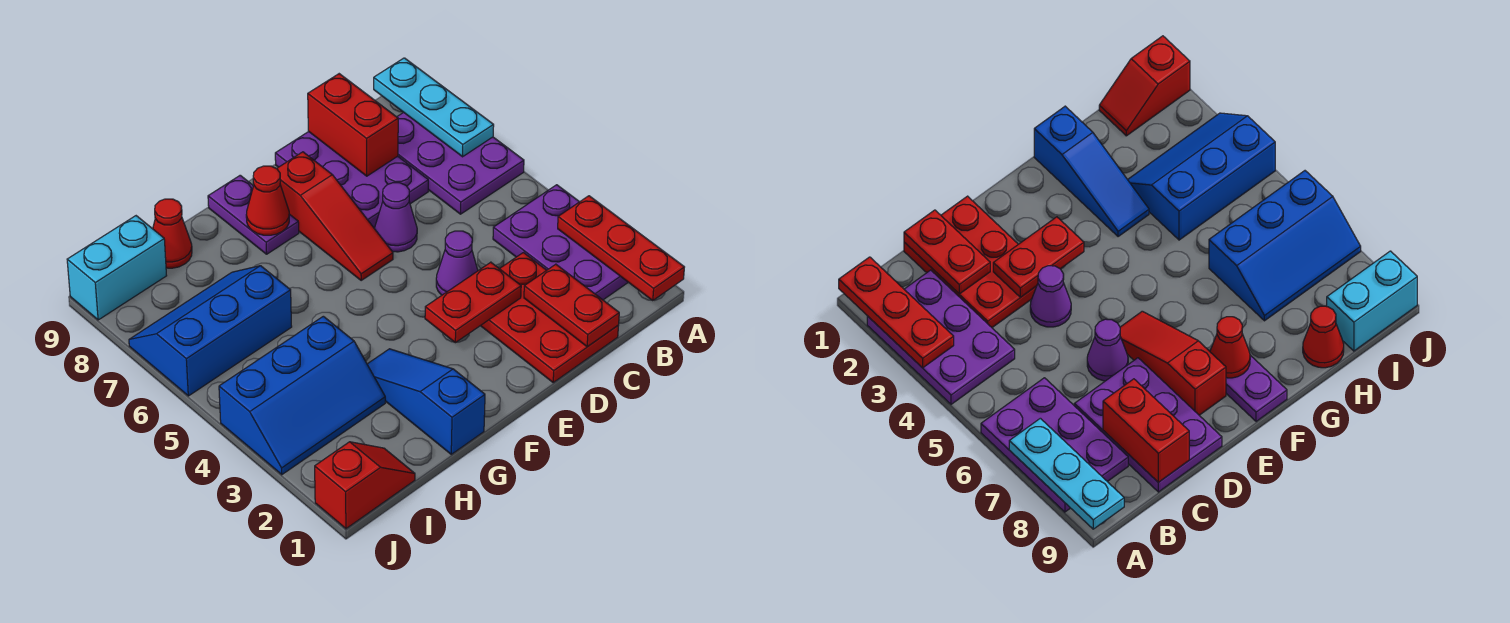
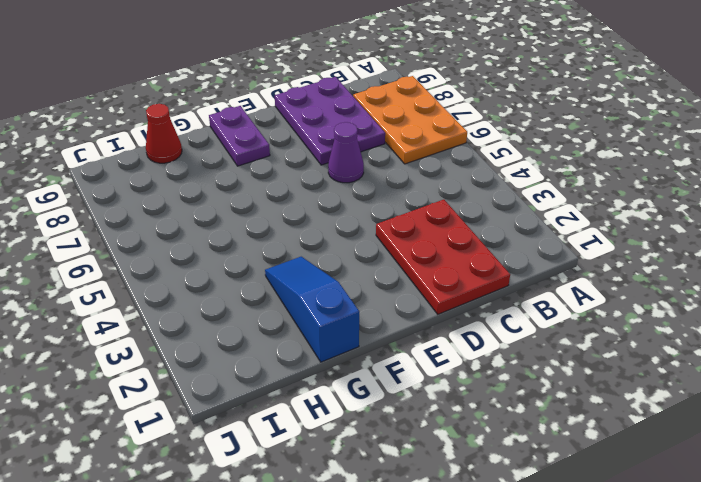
orange 2x3 plate [353,76,467,164] -> purple 2x3 plate [397,112,524,214]
none -> purple 2x3 plate [493,185,628,300]
none -> purple 1x1 cone [436,231,478,295]
none -> red 1x3 slope [277,152,393,280]

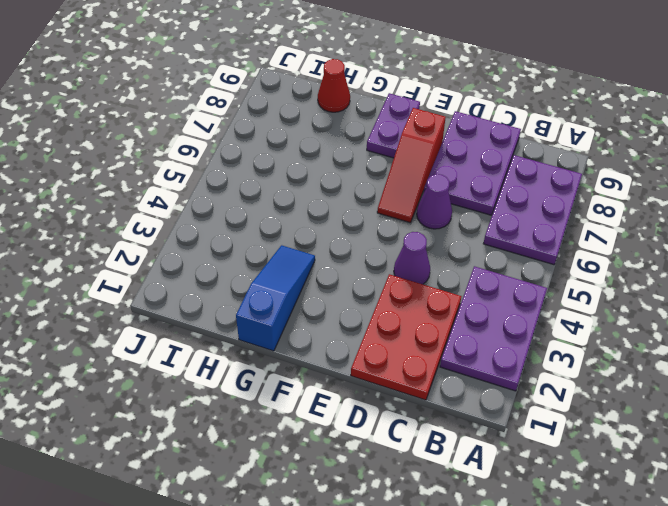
none -> blue 2x3 slope [219,316,385,475]
none -> blue 2x3 slope [129,266,292,396]
none -> red 1x2 slope [315,442,415,529]

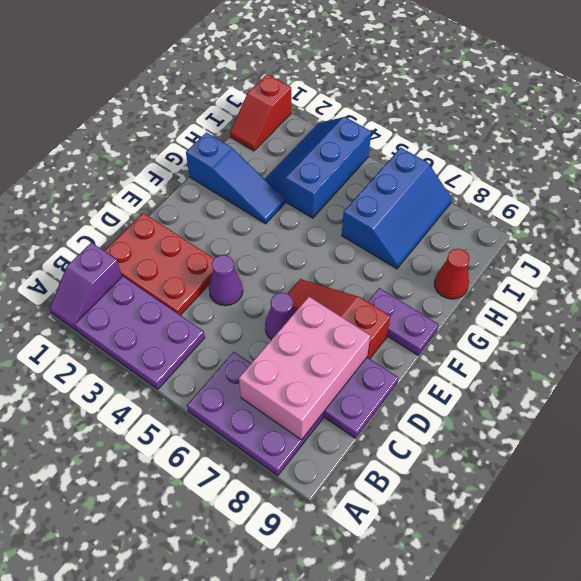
purple 1x2 slope [49,243,122,330] -> none
pink 2x3 brick [239,297,370,440] -> red 1x2 brick [308,74,398,176]
none -> cyan 1x2 brick [67,216,167,320]
none -> red 1x3 plate [558,196,684,300]
none -> cyan 1x3 plate [374,58,494,157]

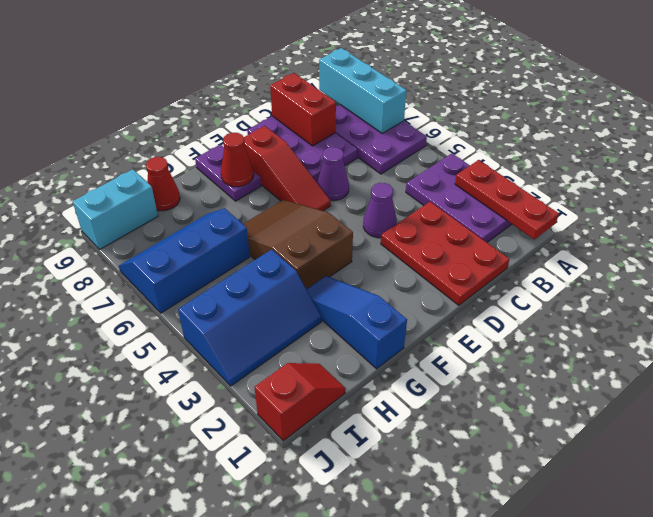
cyan 1x3 brick [319,48,407,133] -> cyan 1x3 plate [374,58,494,157]
brown 2x3 slope [243,200,353,289] -> none
none -> red 1x2 plate [524,264,619,347]
none -> red 1x2 plate [425,262,521,343]

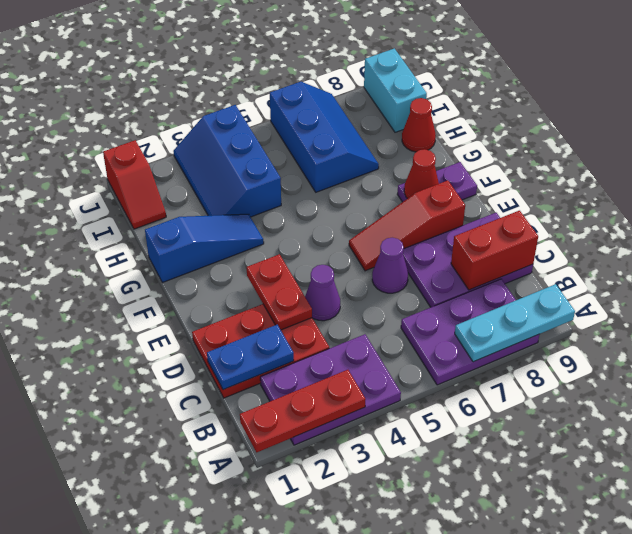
blue 1x2 plate [207,325,294,390] -> red 1x2 plate [524,264,619,347]

